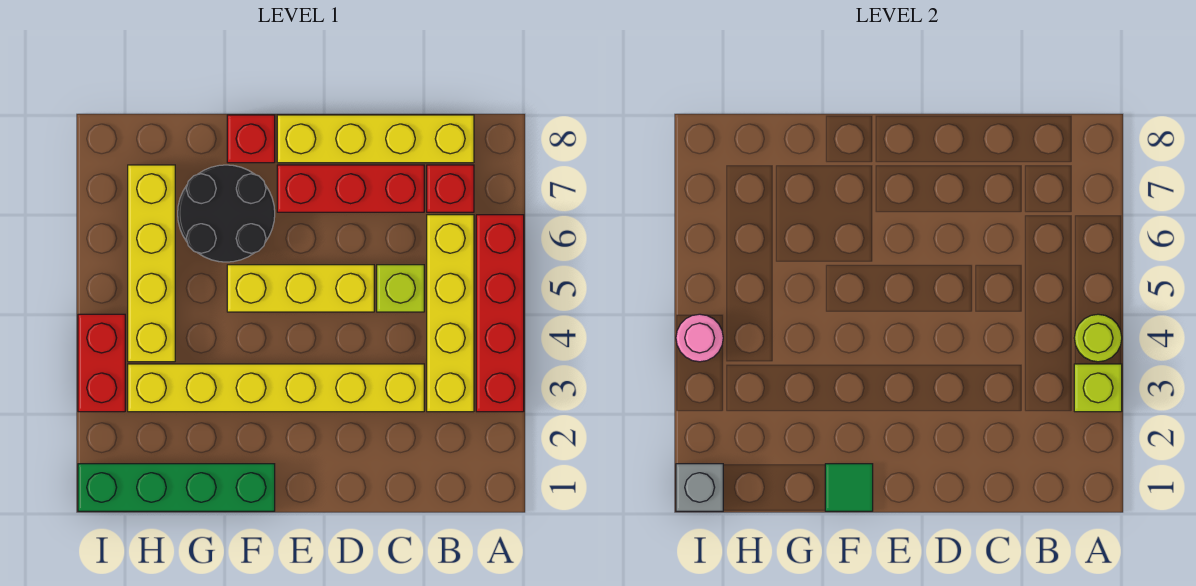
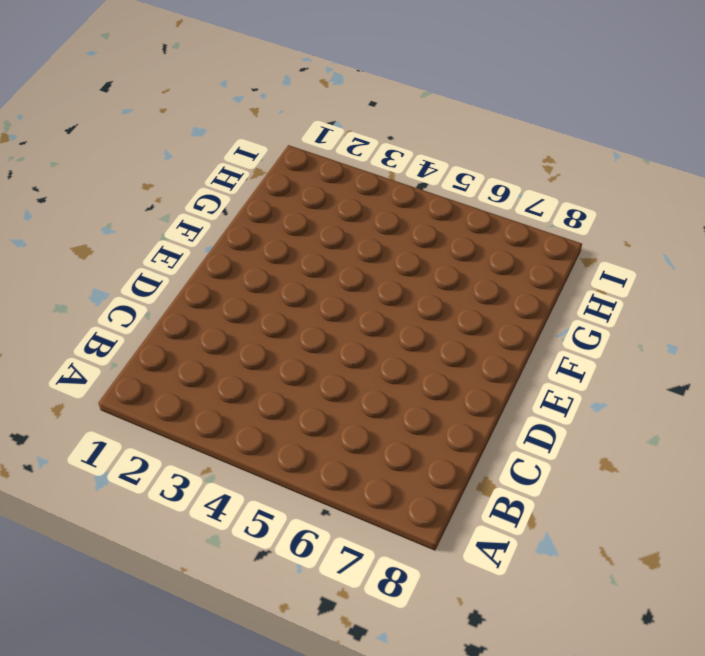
none -> red 1x4 brick [476,215,524,412]
none -> yellow 1x4 brick [427,215,474,412]
none -> red 1x1 brick [427,165,474,212]

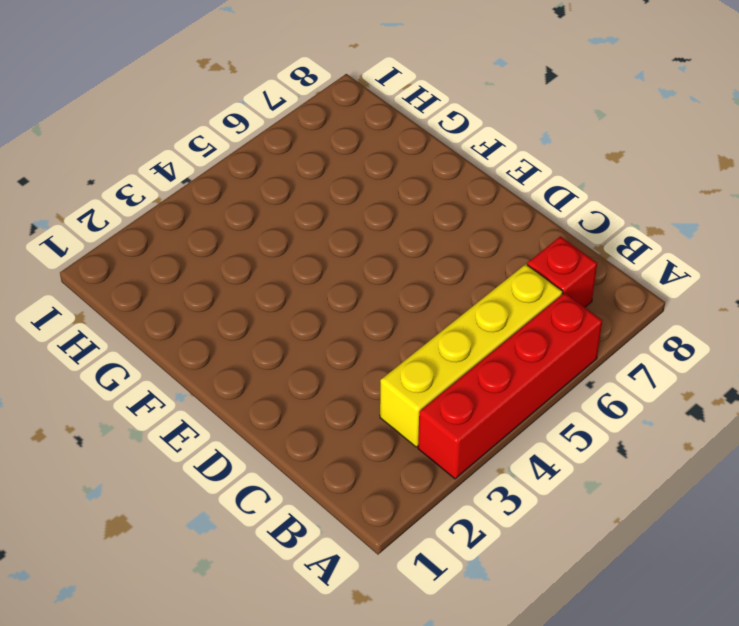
none -> yellow 1x4 brick [277,115,474,163]
none -> yellow 1x6 brick [128,364,424,412]
none -> lime 1x1 brick [377,265,424,312]

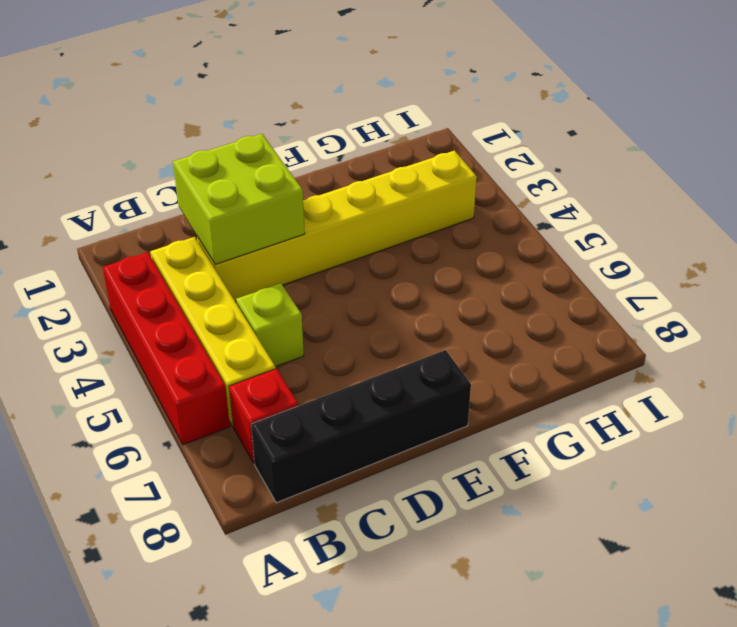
black 1x4 brick [251,350,471,503] -> yellow 1x4 brick [277,115,474,163]
lime 2x2 brick [173,134,305,265] -> none
none -> red 1x3 brick [277,165,424,212]
none -> yellow 1x3 brick [227,265,374,312]
none -> green 1x4 brick [78,464,275,511]

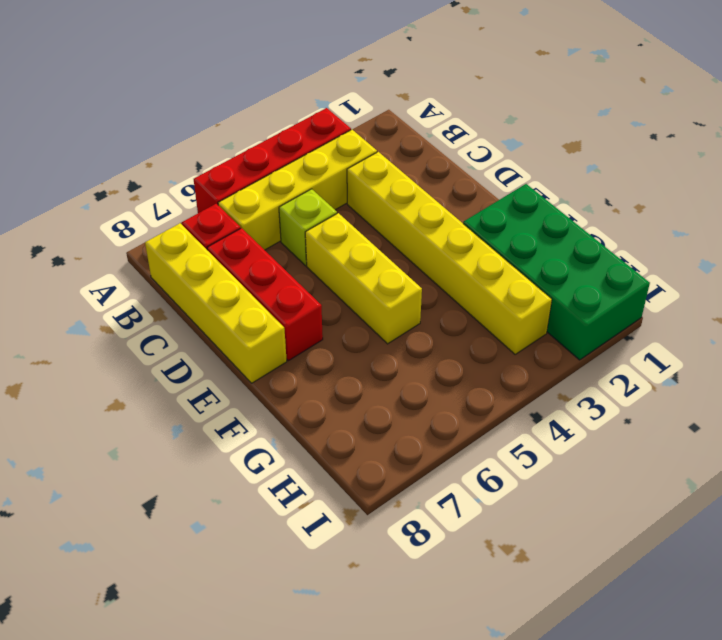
green 2x4 brick [463,184,650,360] -> green 1x4 brick [78,464,275,511]
none -> black 2x2 round brick [178,165,275,262]
none -> red 1x1 brick [227,115,275,163]
none -> yellow 1x4 brick [128,165,175,362]

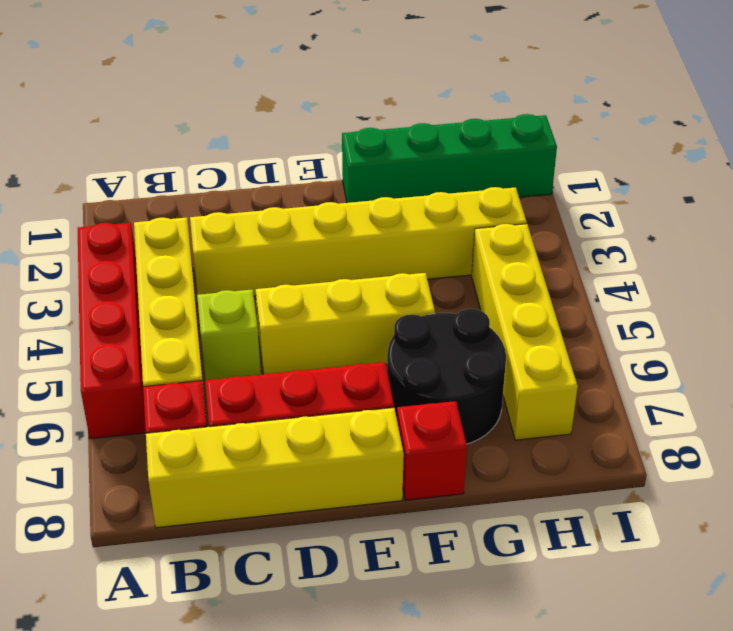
none -> red 1x2 brick [78,314,125,412]
none -> lime 1x1 brick [1074,364,1122,412]
none -> lime 1x1 round brick [1074,314,1122,362]

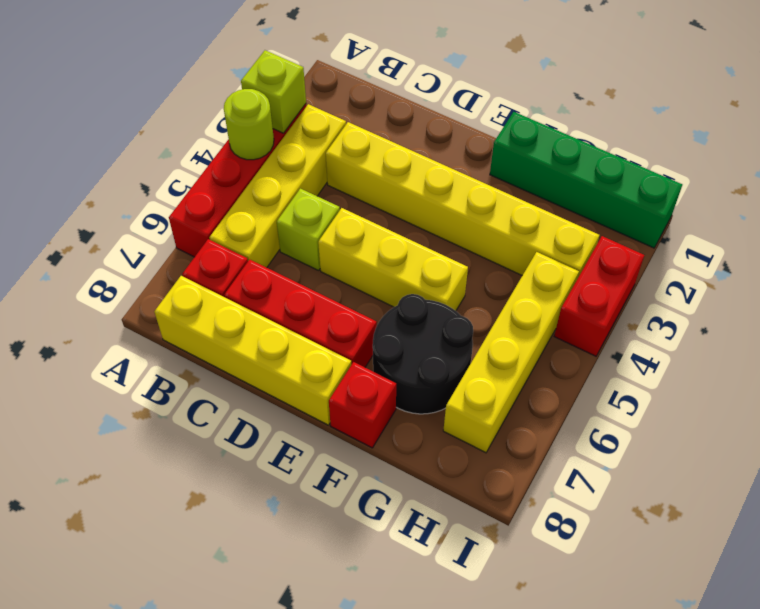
none -> green 1x1 tile [825,464,873,511]
none -> grey 1x1 brick [676,464,723,511]
none -> pink 1x1 round brick [676,314,723,362]

